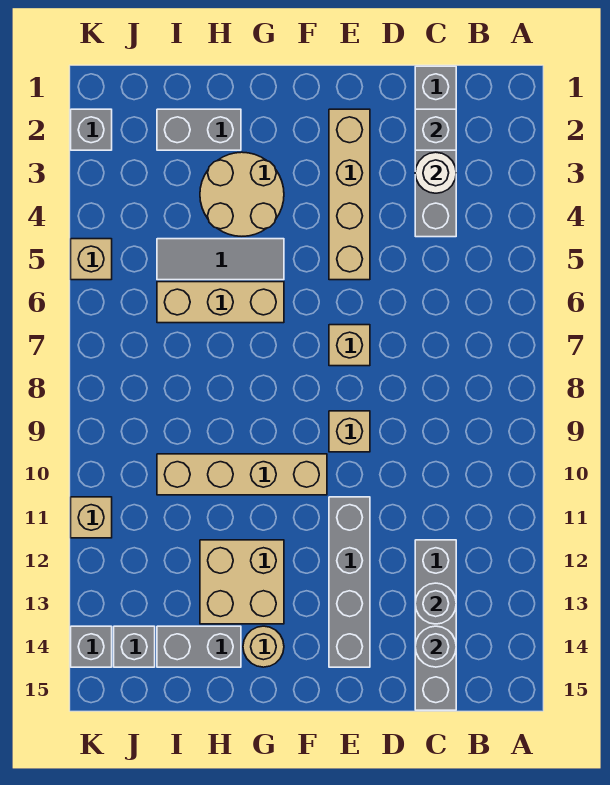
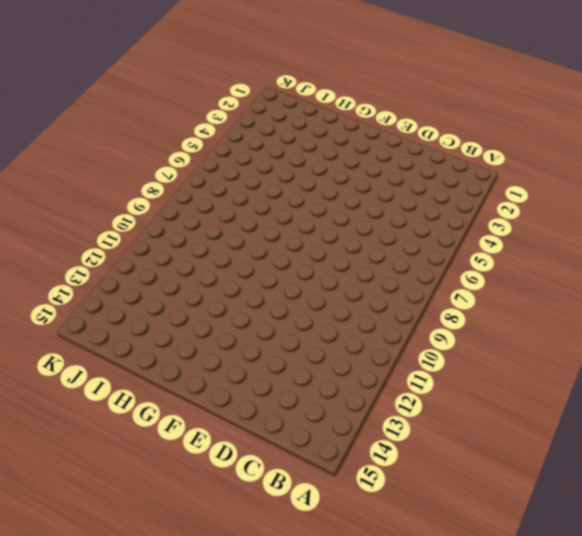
none -> grey 1x4 brick [415,66,456,237]
none -> grey 1x4 brick [415,540,456,710]
none -> tan 1x4 brick [329,109,370,280]

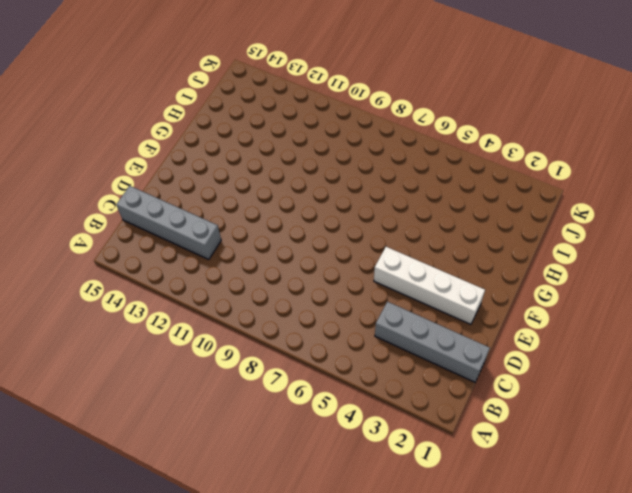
white 1x4 brick [374,247,485,324] -> tan 1x4 brick [329,109,370,280]
none -> tan 1x1 brick [329,325,370,366]
none -> tan 1x1 brick [329,411,370,452]
none -> grey 1x4 brick [329,497,370,667]

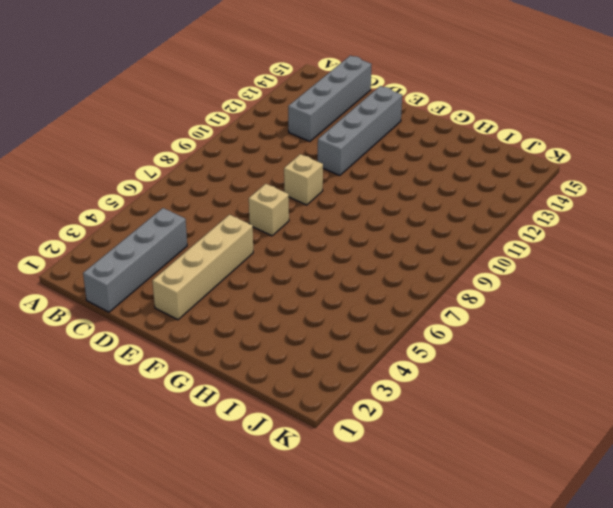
none -> tan 1x4 brick [157,454,327,495]
none -> tan 2x2 round brick [200,152,284,236]
none -> grey 1x3 tile [157,239,284,280]

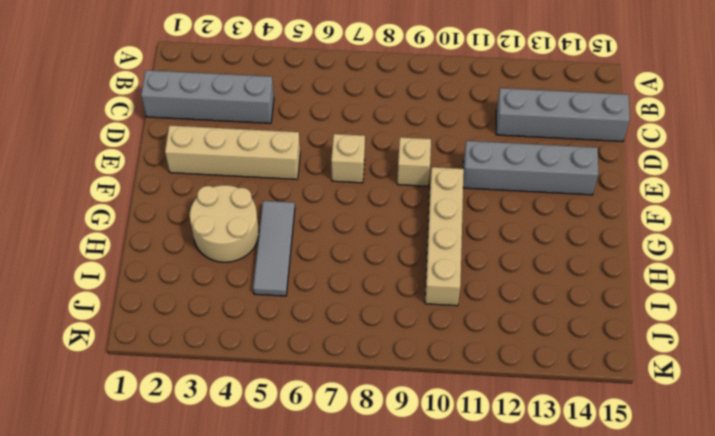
none -> tan 1x3 brick [157,282,284,323]
none -> tan 2x2 brick [200,540,284,624]
none -> tan 1x1 round brick [243,626,284,667]

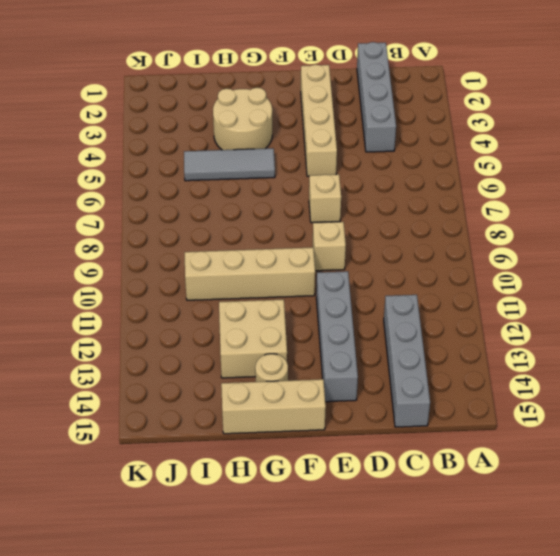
tan 1x3 brick [221,379,326,434] -> tan 1x3 brick moved to [157,282,284,323]
none -> grey 1x2 brick [157,109,241,150]
none -> grey 1x2 brick [157,626,241,667]
none -> grey 1x1 brick [114,626,155,667]

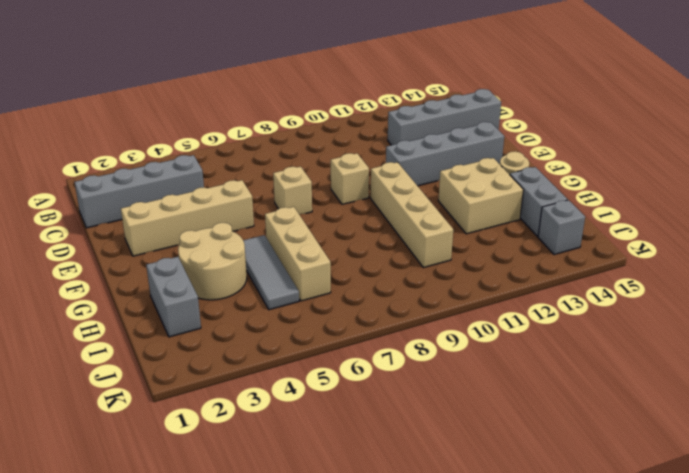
none -> grey 1x1 brick [71,109,112,150]
none -> tan 1x1 brick [71,239,112,280]
none -> tan 1x1 brick [71,497,112,538]

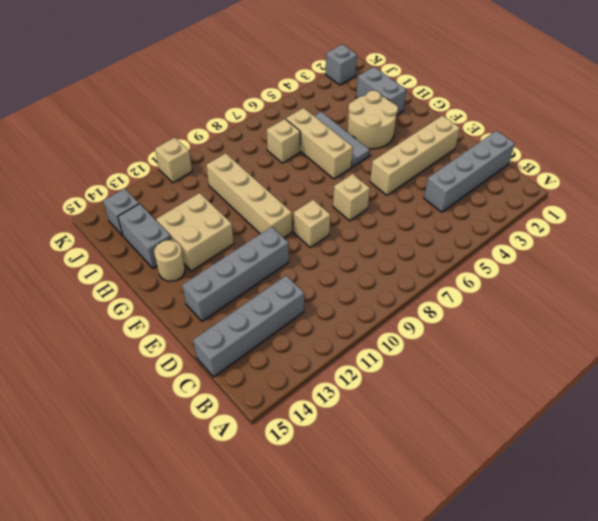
tan 1x1 brick [267,119,300,163] -> tan 1x1 brick moved to [71,239,112,280]
none -> grey 1x1 brick [71,626,112,667]
none -> grey 1x1 brick [415,109,456,150]
none -> white 1x1 round brick [415,152,456,193]

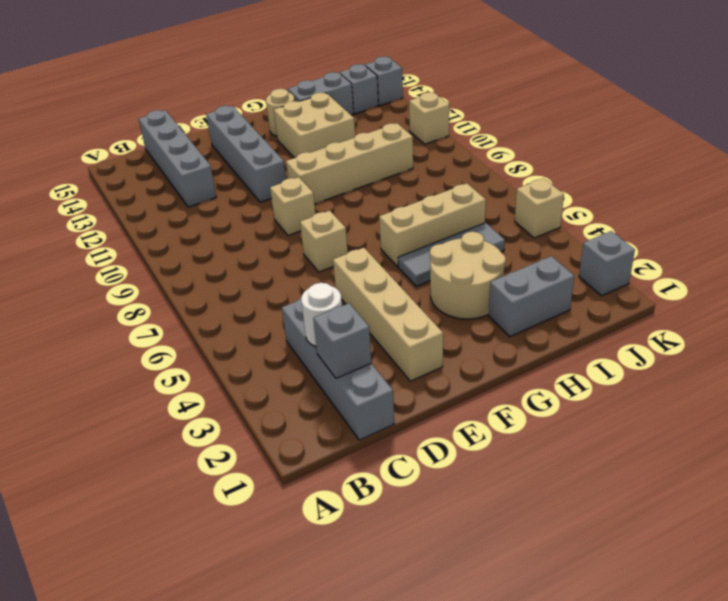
none -> grey 1x1 round brick [415,583,456,624]
none -> grey 1x1 round brick [415,626,456,667]

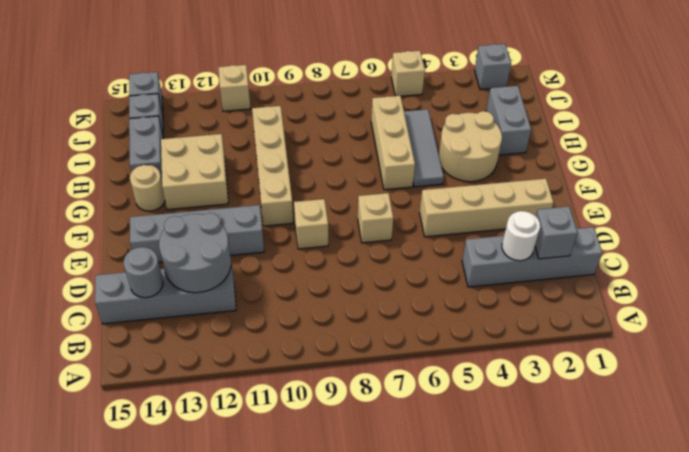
grey 2x2 round brick [159,213,231,293] -> grey 1x1 round brick [415,583,456,624]

